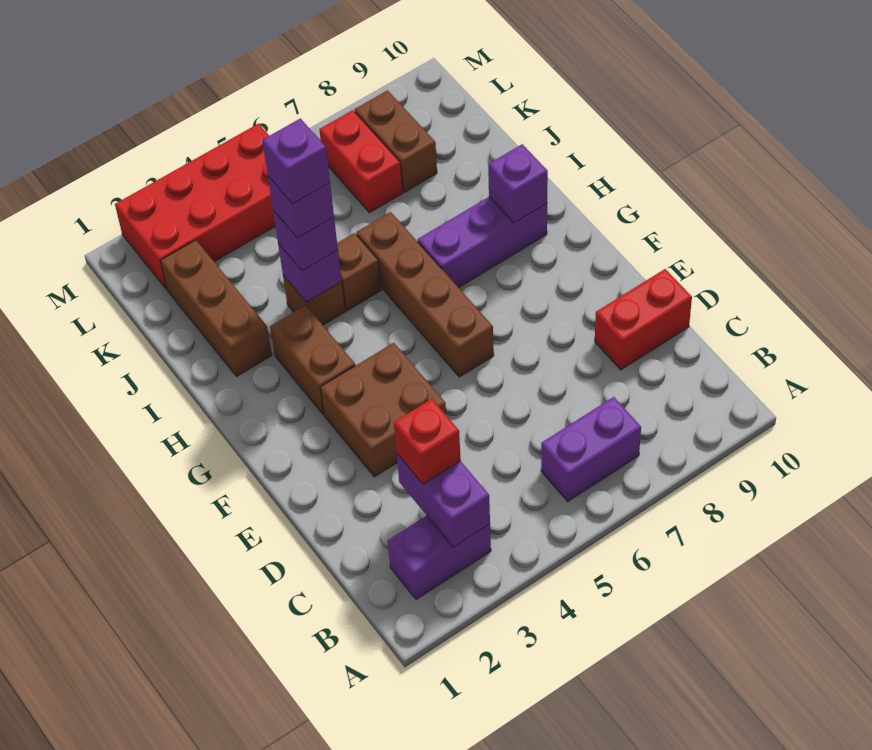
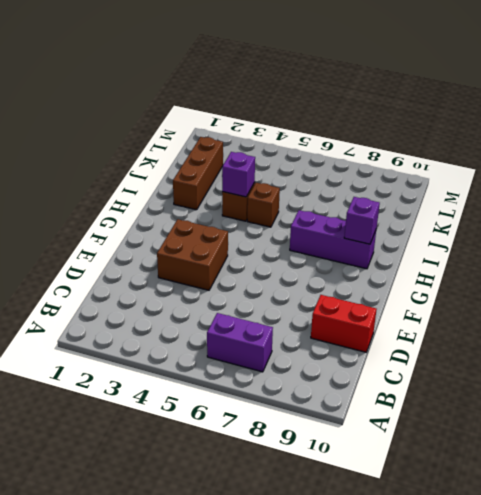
none -> purple 1x2 brick [387,516,491,600]
none -> brown 1x4 brick [356,212,494,377]
none -> brown 1x2 brick [270,305,355,415]

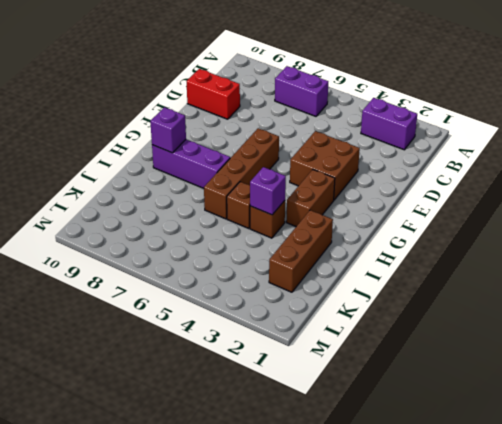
none -> red 1x2 brick [319,110,403,213]
none -> brown 1x2 brick [355,90,437,192]
none -> red 2x4 brick [115,124,275,289]

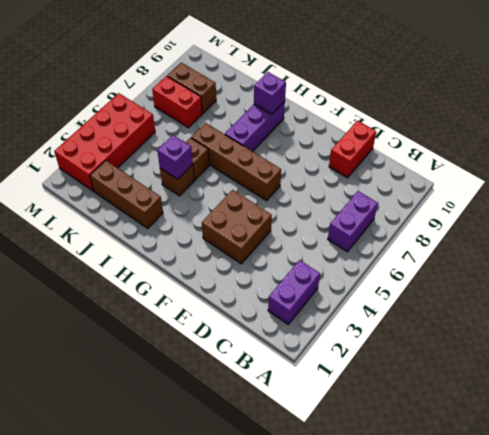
none -> brown 1x2 brick [270,305,355,415]
none -> purple 1x2 brick [397,454,490,547]
none -> red 1x1 brick [394,399,461,484]

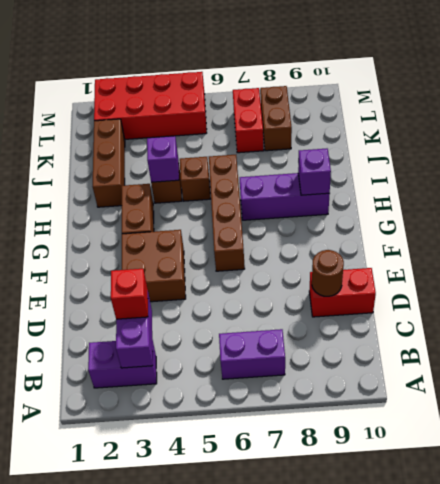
brown 1x1 round brick [312,250,344,296] -> none
none -> purple 1x1 brick [273,210,338,271]
none -> purple 1x1 brick [268,176,334,238]
none -> purple 1x1 brick [262,118,330,204]

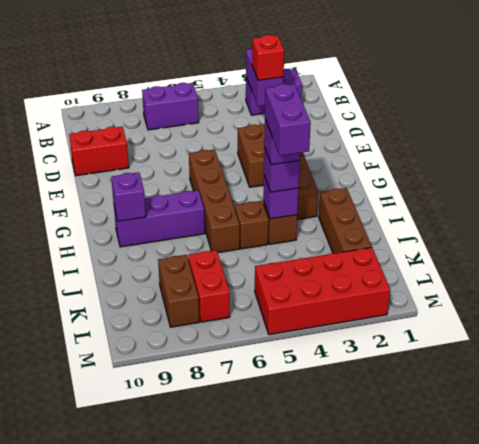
purple 1x2 brick [265,84,311,156] -> purple 1x1 brick [262,118,330,204]

